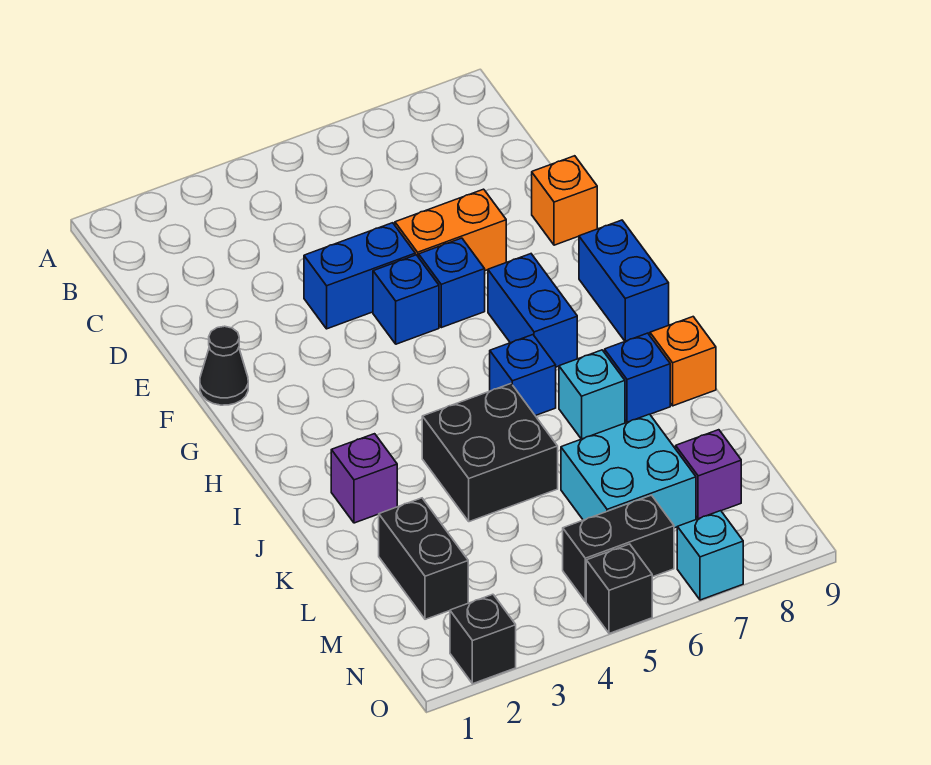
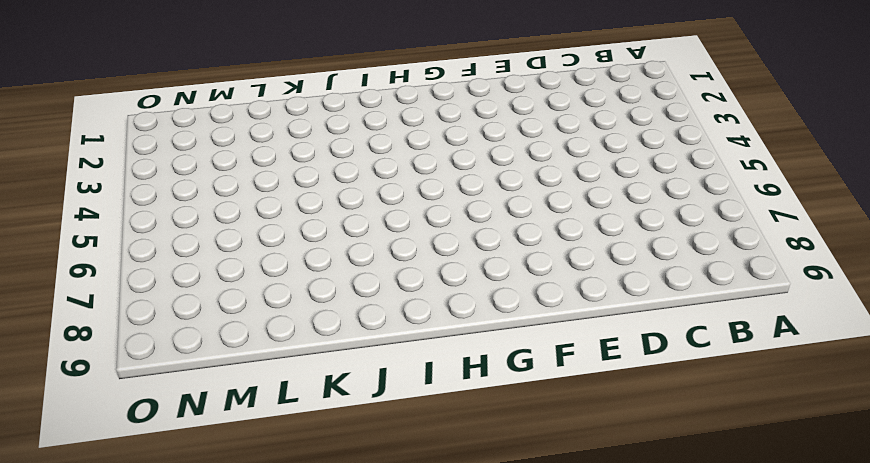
none -> blue 1x2 brick [304,223,415,329]
none -> orange 1x2 brick [395,189,506,271]
none -> orange 1x1 brick [532,156,597,245]

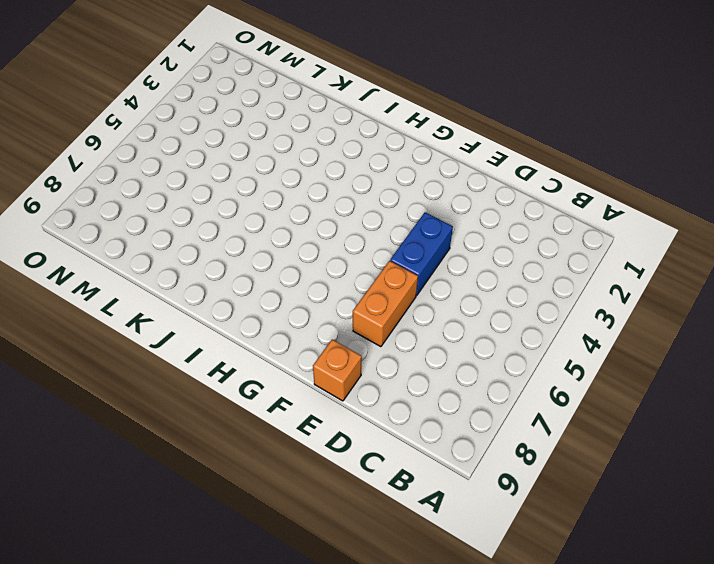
none -> black 1x1 cone [200,326,248,405]
none -> blue 1x1 brick [373,255,439,344]
none -> blue 1x1 brick [419,238,485,328]

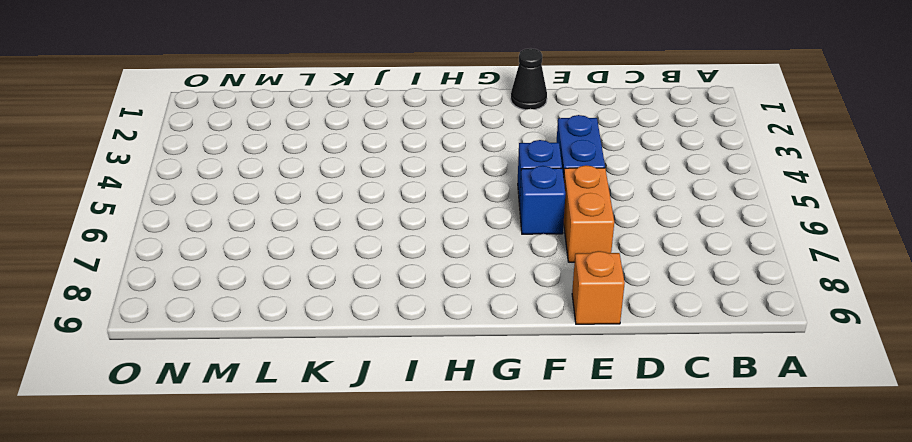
none -> blue 1x2 brick [488,254,577,367]
none -> blue 1x2 brick [579,220,669,341]
none -> blue 1x1 brick [490,335,556,416]

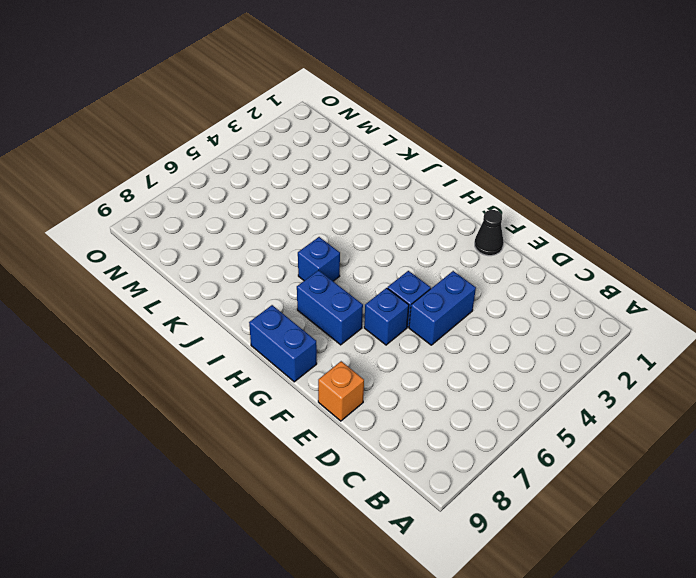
none -> orange 1x2 brick [395,189,506,271]
none -> purple 1x1 brick [331,434,397,523]
none -> black 2x2 brick [422,384,558,522]

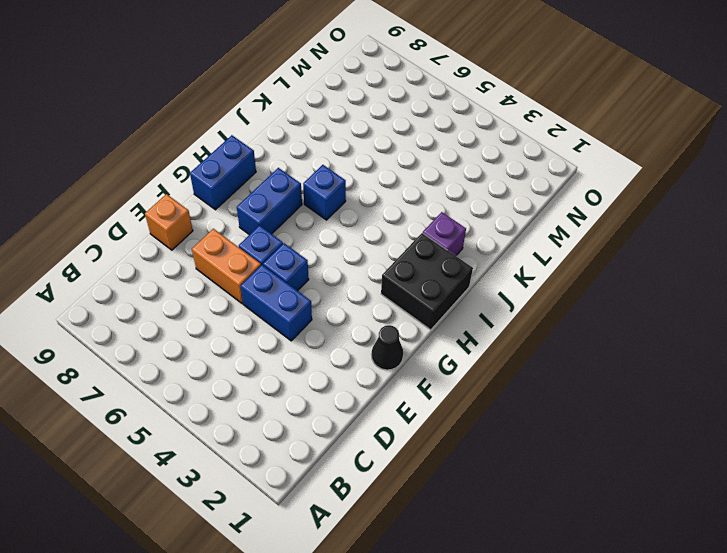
black 2x2 brick [381,233,473,330] -> black 2x2 brick moved to [422,384,558,522]
none -> cyan 1x1 brick [559,350,625,439]
none -> blue 1x1 brick [605,333,670,422]
none -> orange 1x1 brick [650,317,716,406]

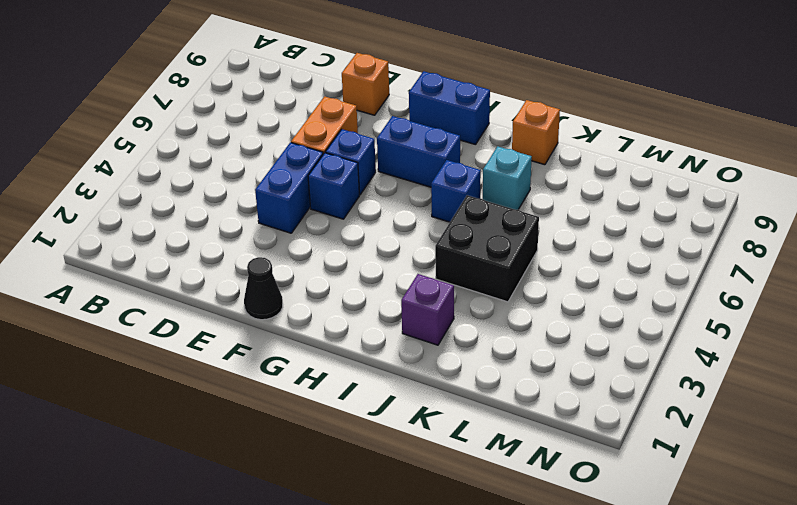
none -> blue 1x1 brick [605,333,670,422]
none -> black 1x2 brick [379,498,468,619]
none -> cyan 2x2 brick [561,414,696,528]

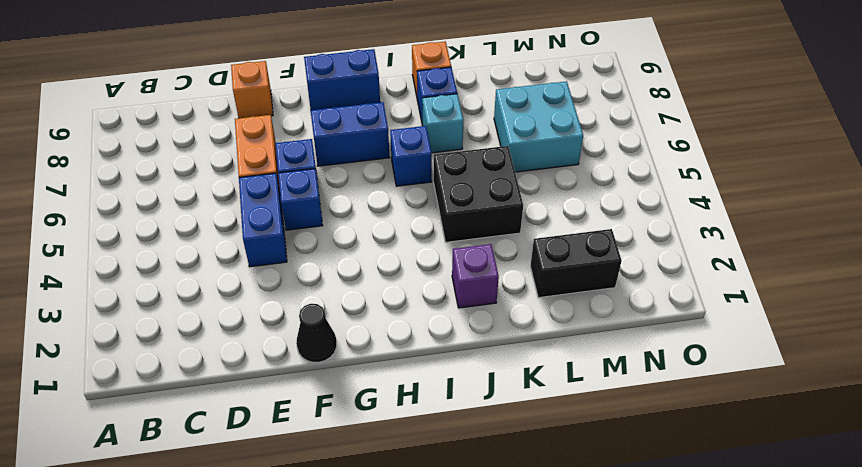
none -> purple 1x1 brick [675,430,741,519]
none -> black 1x2 brick [563,495,674,601]
none -> black 1x1 brick [450,594,516,684]

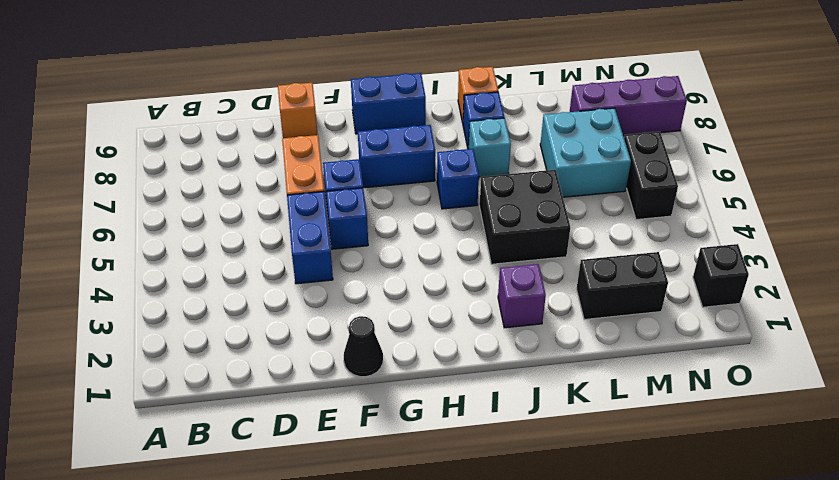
purple 1x3 brick [570,76,687,136] -> purple 1x1 brick [675,430,741,519]
none -> black 1x1 brick [586,544,652,633]
none -> cyan 1x1 brick [677,511,743,600]

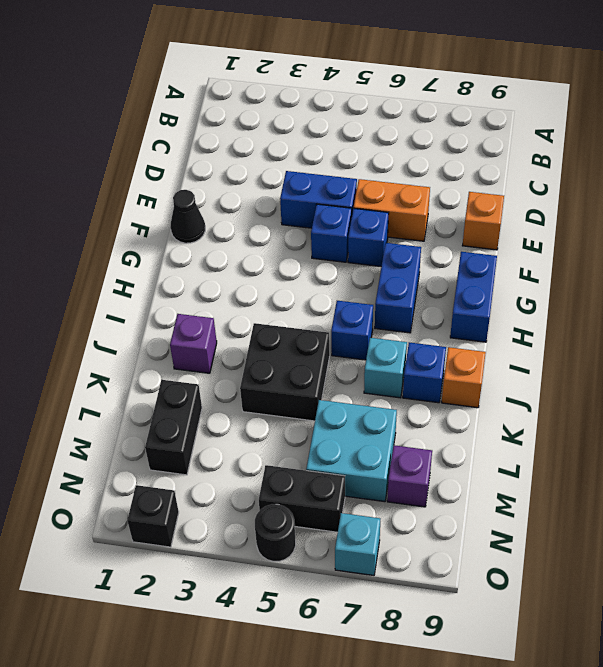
black 1x1 round brick [255,504,296,561] -> black 1x1 brick [586,544,652,633]

